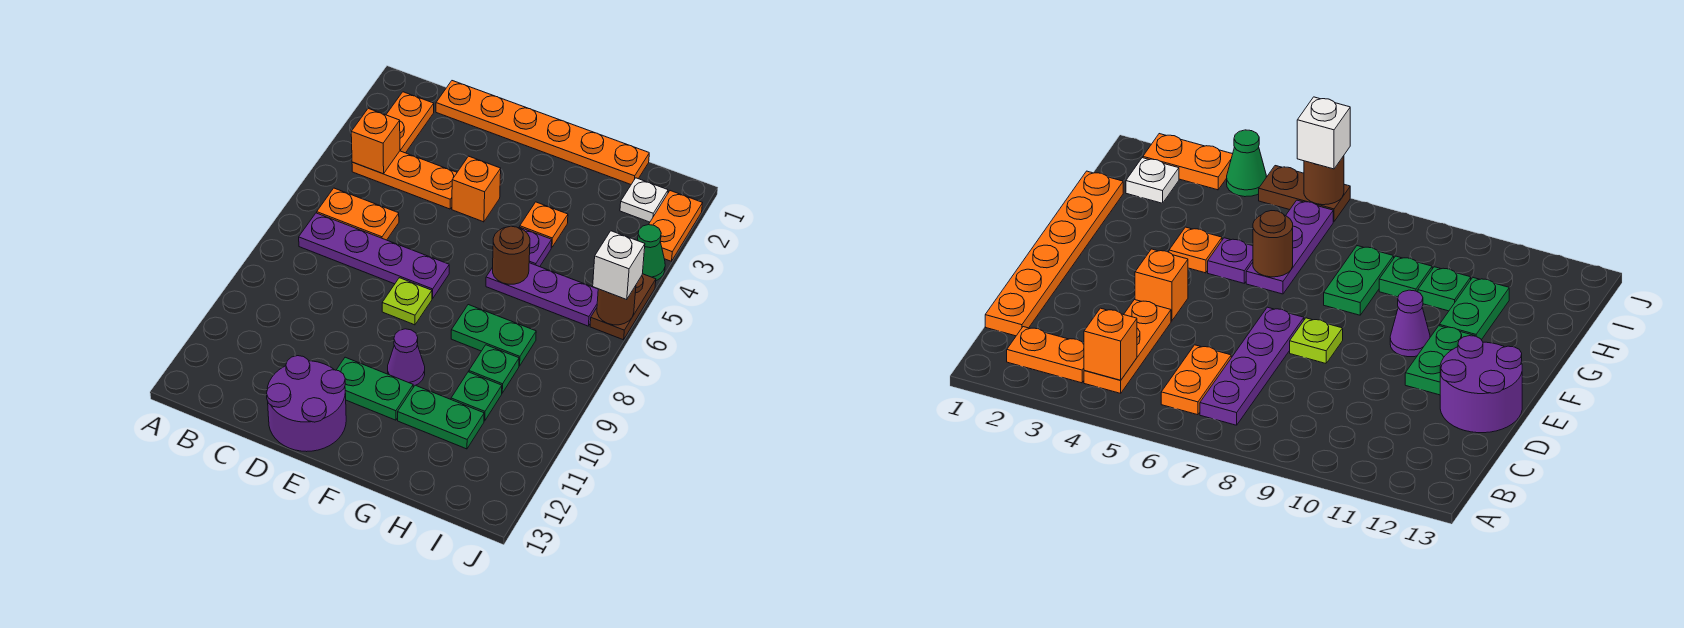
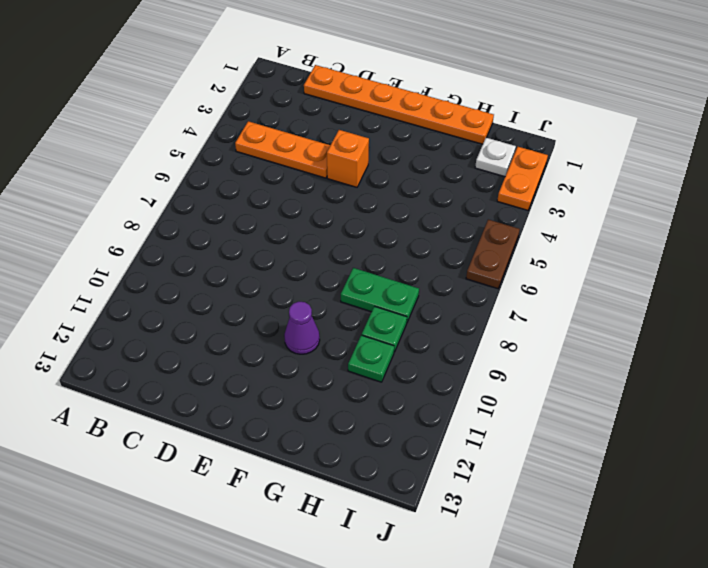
none -> orange 1x2 plate [386,92,434,153]
none -> orange 1x2 plate [317,188,399,240]
none -> purple 1x4 plate [299,213,449,299]

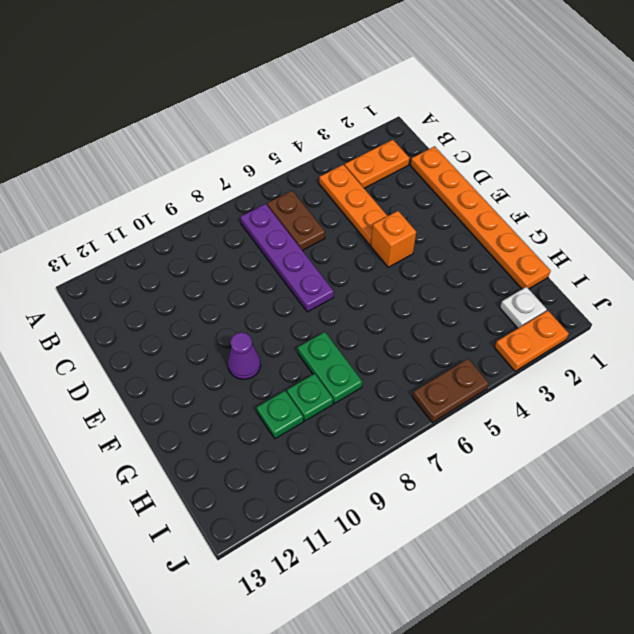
brown 1x2 plate [267,191,325,250] -> orange 1x2 plate [317,188,399,240]
none -> purple 2x2 round brick [267,356,346,452]
none -> lime 1x1 plate [382,278,432,325]
none -> green 1x2 plate [337,357,413,420]

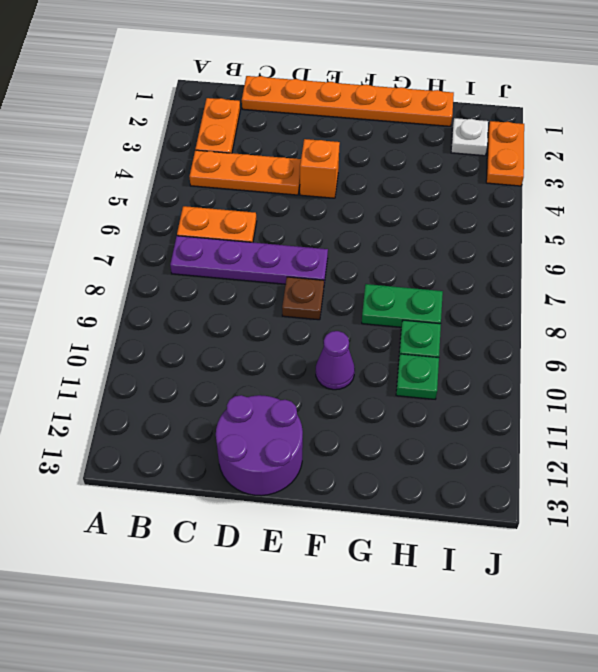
brown 1x1 plate [282,277,324,320] -> lime 1x1 plate [382,278,432,325]
none -> green 1x2 plate [337,357,413,420]
none -> orange 1x1 plate [520,202,568,248]
none -> purple 1x1 plate [519,227,552,267]

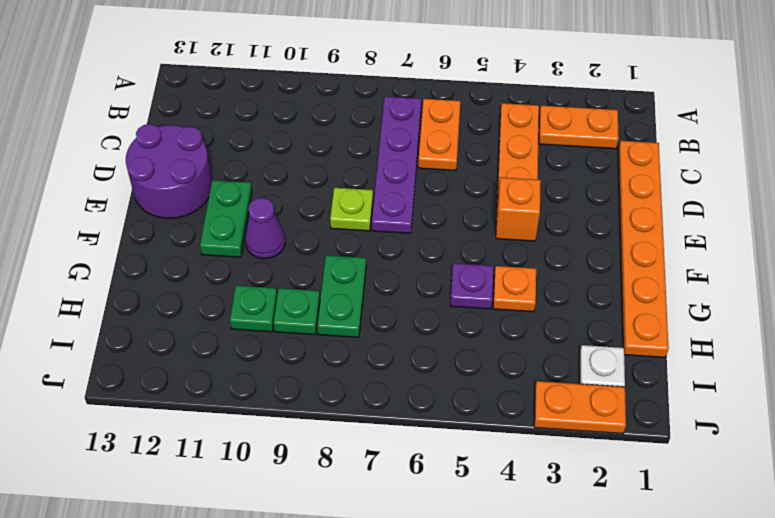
none -> purple 1x3 plate [486,263,598,326]
none -> green 1x2 plate [398,385,484,449]
none -> green 1x1 cone [638,225,665,281]

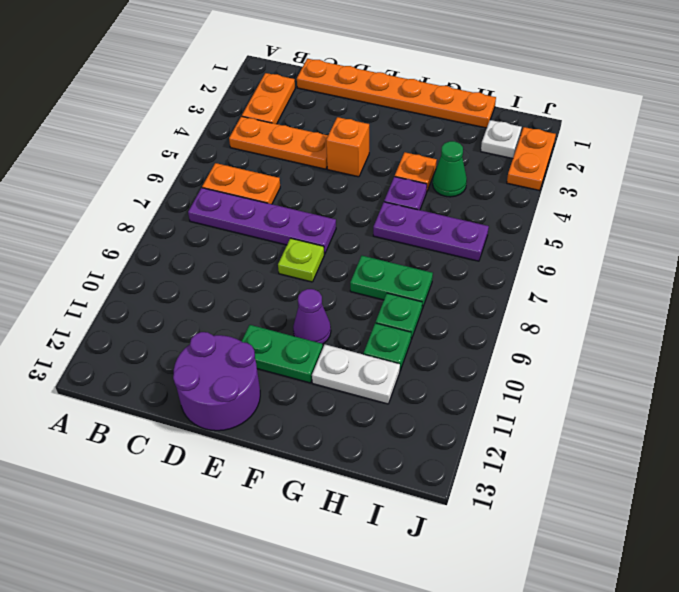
white 1x2 plate [312,345,400,404] -> green 1x2 plate [398,385,484,449]
green 1x1 cone [433,141,467,197] -> green 1x1 cone moved to [638,225,665,281]
none -> brown 1x2 plate [590,274,656,340]
none -> orange 1x1 brick [351,108,400,174]
none -> brown 1x1 round brick [493,226,530,284]

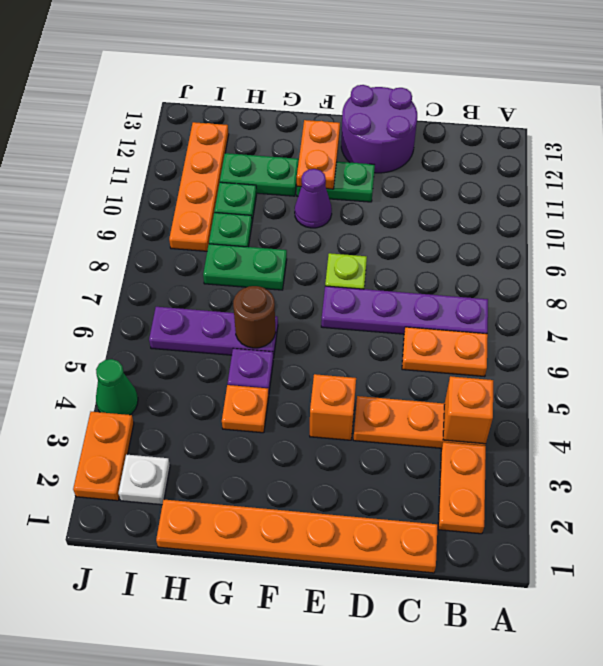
orange 1x2 plate [297,120,340,189] -> none
orange 1x4 plate [169,122,229,251] -> none
none -> brown 1x2 plate [590,274,656,340]
none -> brown 1x1 round brick [597,286,636,325]
none -> white 1x1 brick [593,231,645,299]

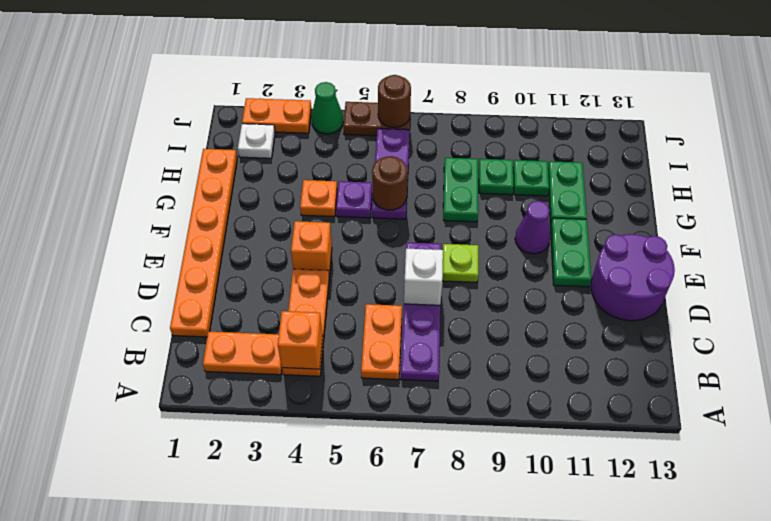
white 1x1 brick [404,249,443,305] -> white 1x1 brick moved to [593,231,645,299]

